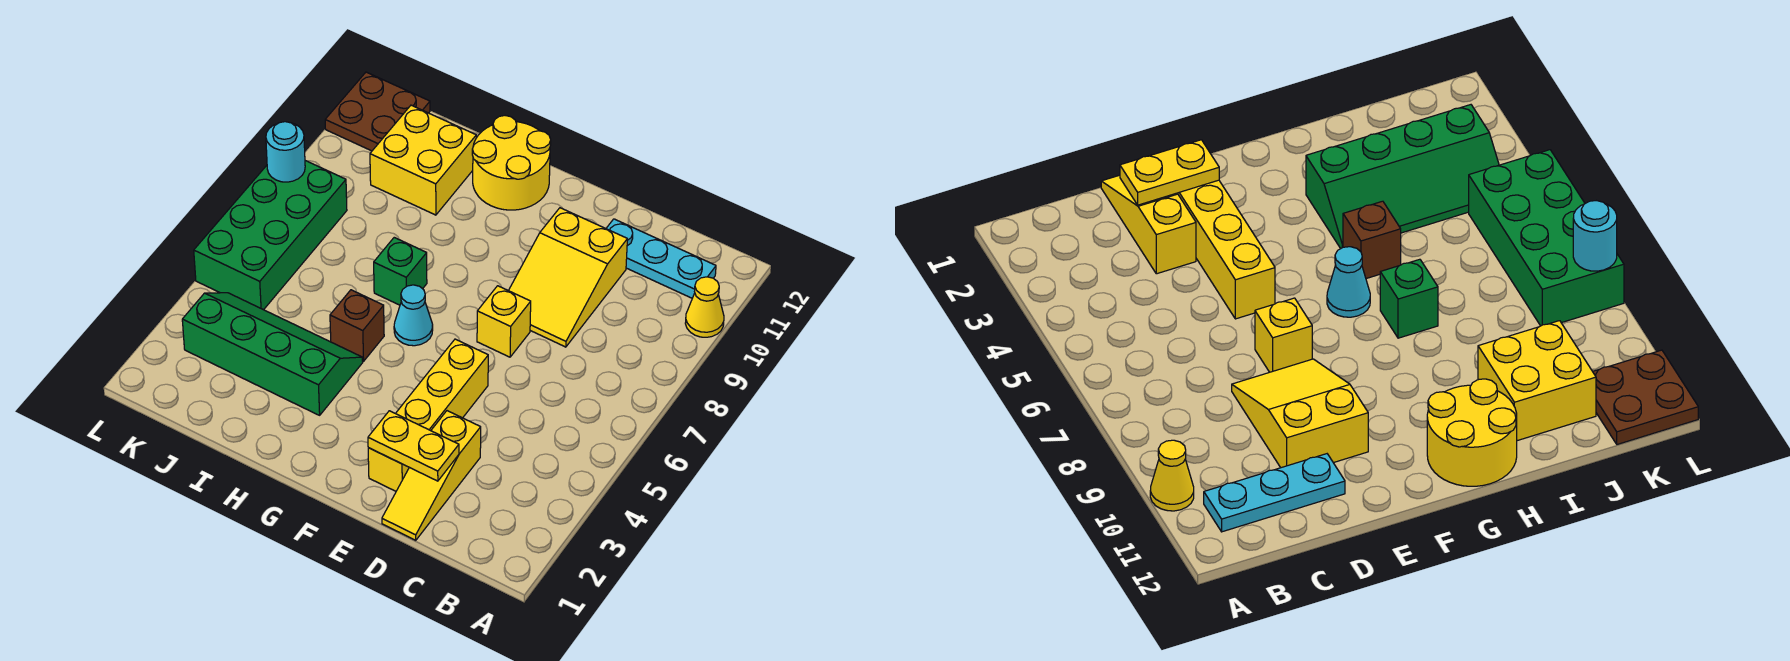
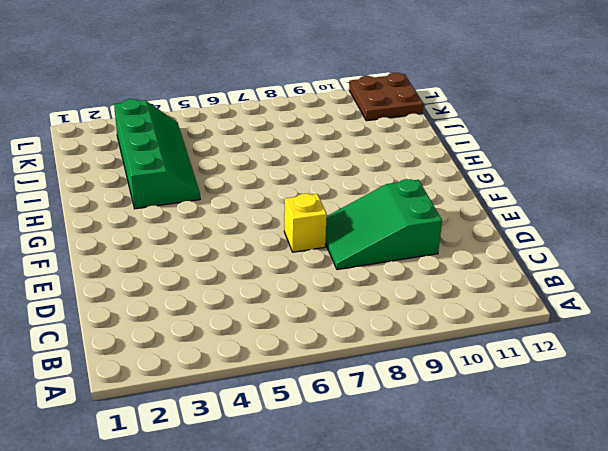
green 2x3 slope [325,179,442,270] -> yellow 2x3 slope [509,208,627,347]
none -> yellow 1x1 cone [685,277,724,337]
none -> cyan 1x3 plate [606,219,716,298]
none -> yellow 1x3 slope [382,411,481,540]

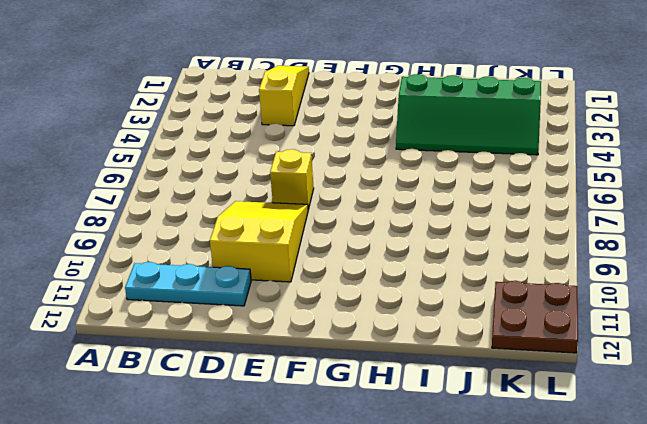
none -> yellow 1x1 cone [685,277,724,337]
none -> yellow 1x4 brick [368,339,488,491]
none -> cyan 1x1 cone [394,285,433,346]

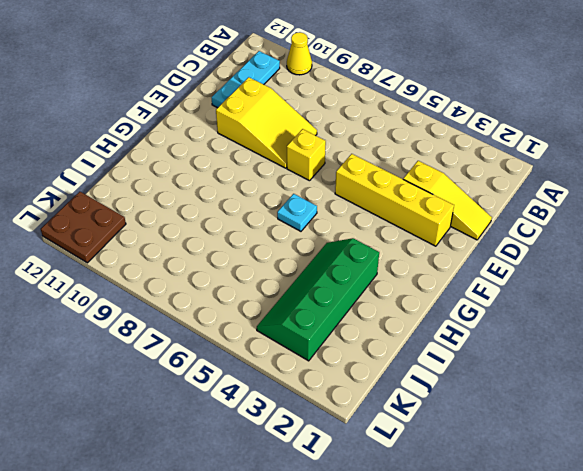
cyan 1x1 plate [277,194,317,231] -> cyan 1x1 cone [394,285,433,346]
none -> yellow 2x2 round brick [472,116,551,210]
none -> brown 1x1 brick [330,290,384,361]
none -> green 1x1 brick [374,237,427,305]

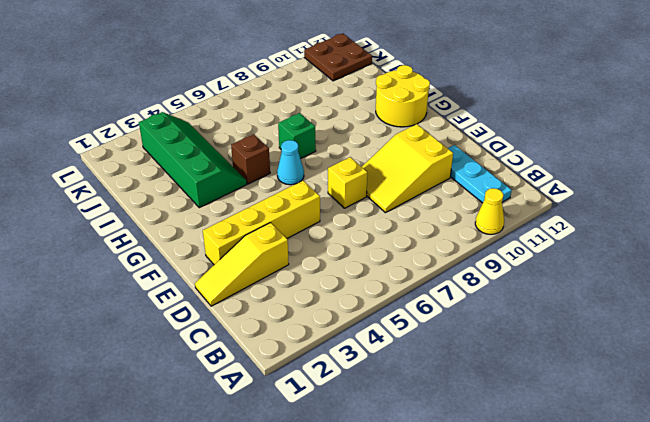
none -> yellow 2x2 brick [370,105,476,215]
none -> green 2x4 brick [194,161,347,310]
none -> yellow 1x2 plate [368,411,459,481]

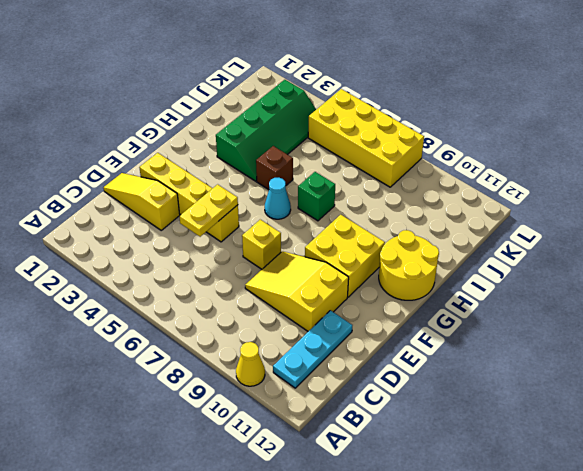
yellow 1x2 plate [179,184,238,237] -> yellow 1x2 plate moved to [368,411,459,481]
yellow 2x2 brick [305,215,385,297] -> yellow 2x2 brick moved to [370,105,476,215]
yellow 2x4 brick [308,89,424,187] -> green 2x4 brick [194,161,347,310]
none -> brown 2x2 plate [325,72,430,151]
none -> cyan 1x1 round brick [266,122,305,182]

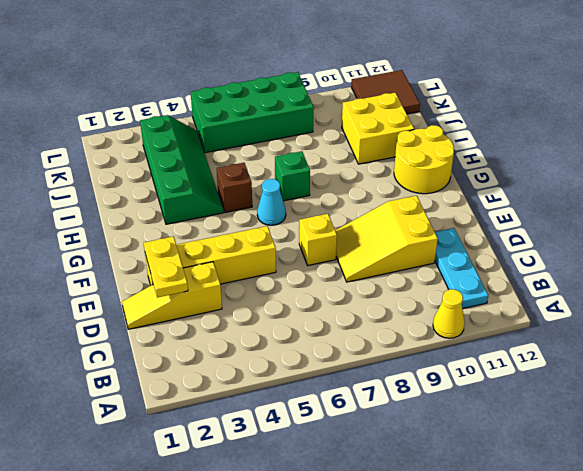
brown 2x2 tile [351,70,420,114] -> brown 2x2 plate [325,72,430,151]
none -> cyan 1x1 round brick [266,122,305,182]

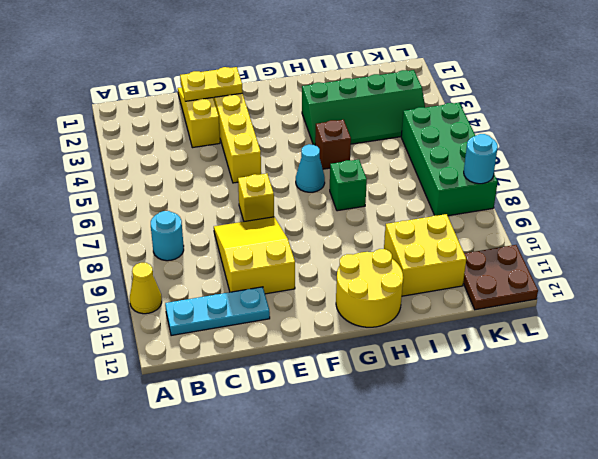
cyan 1x1 round brick [151,211,184,261] -> none

